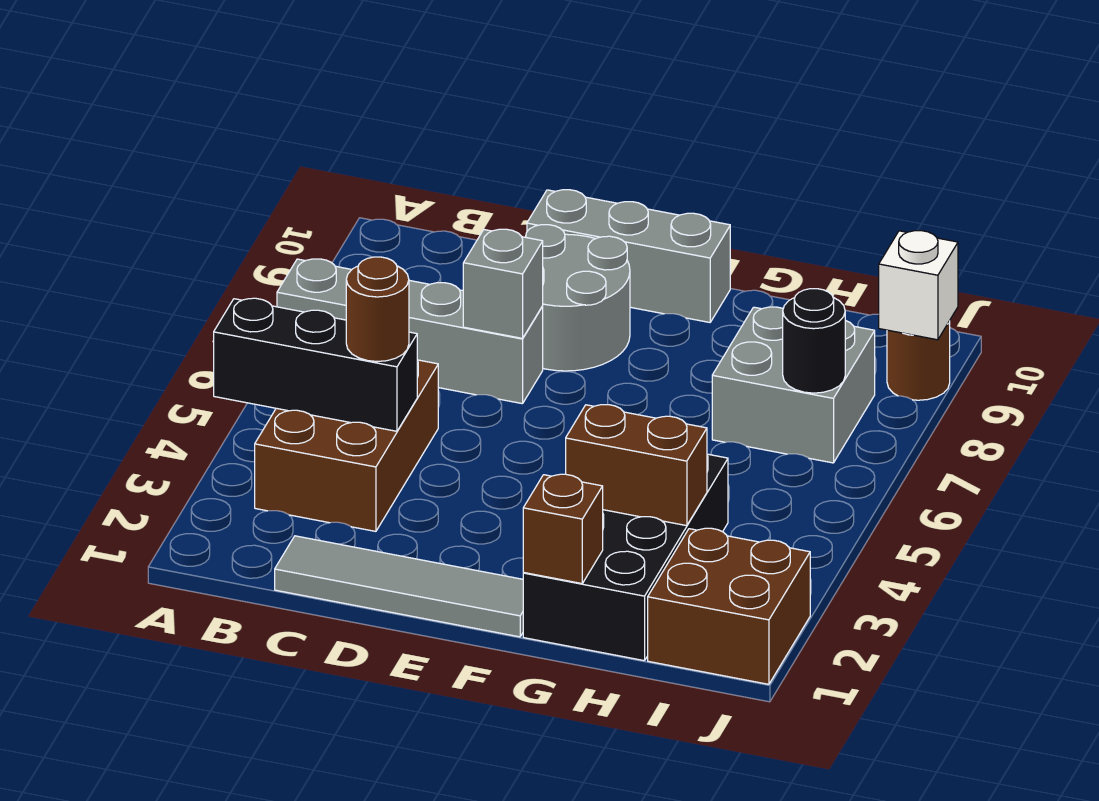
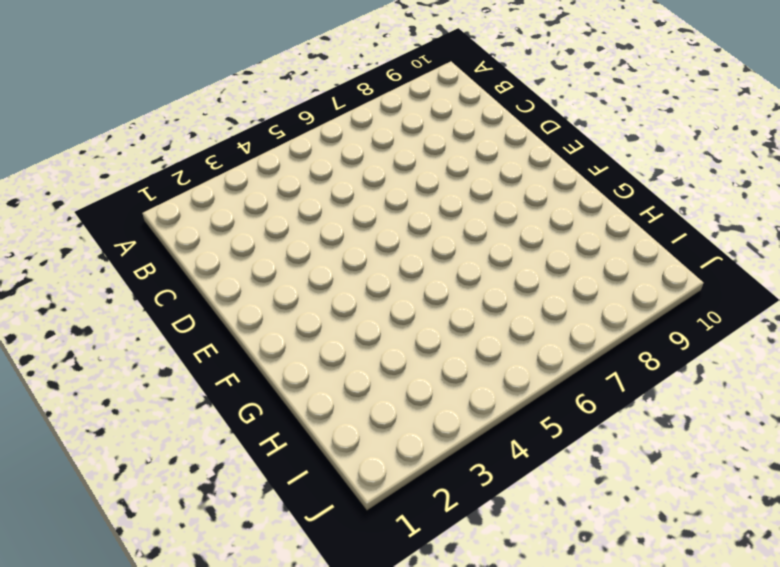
none -> grey 1x4 brick [277,259,543,404]
none -> brown 2x3 brick [255,360,438,531]
none -> grey 1x4 tile [275,536,523,637]

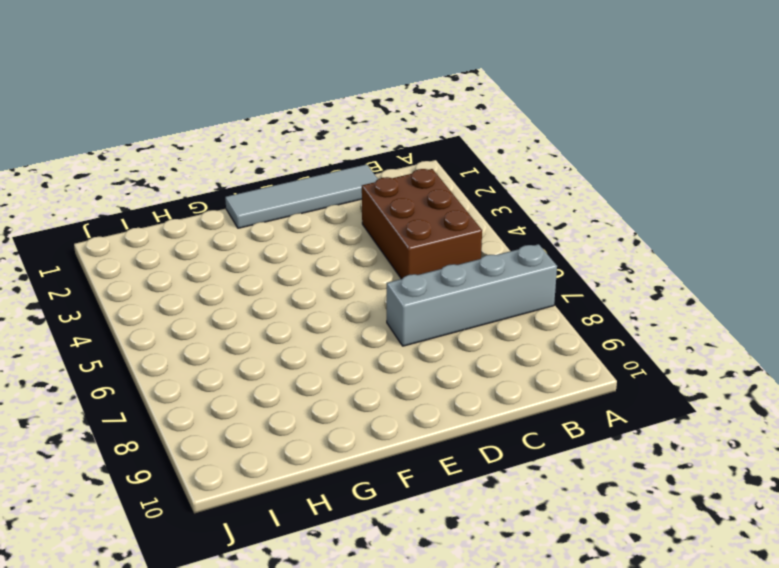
none -> grey 2x2 round brick [526,225,630,371]
none -> grey 1x3 brick [527,190,730,322]
none -> black 2x4 brick [523,454,728,661]

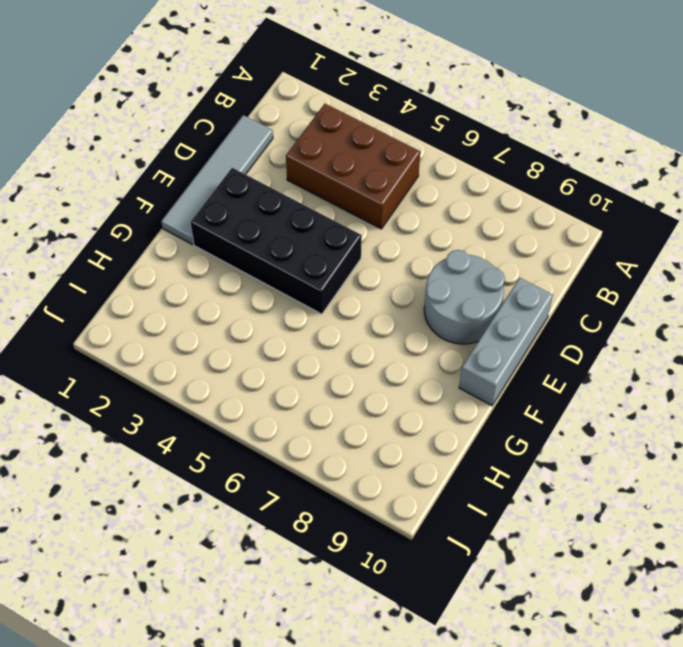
black 2x4 brick [191,168,362,314] -> black 2x4 brick moved to [523,454,728,661]
none -> grey 1x4 brick [277,259,543,404]
none -> grey 2x2 brick [712,307,875,463]
none -> brown 2x2 brick [648,528,810,684]

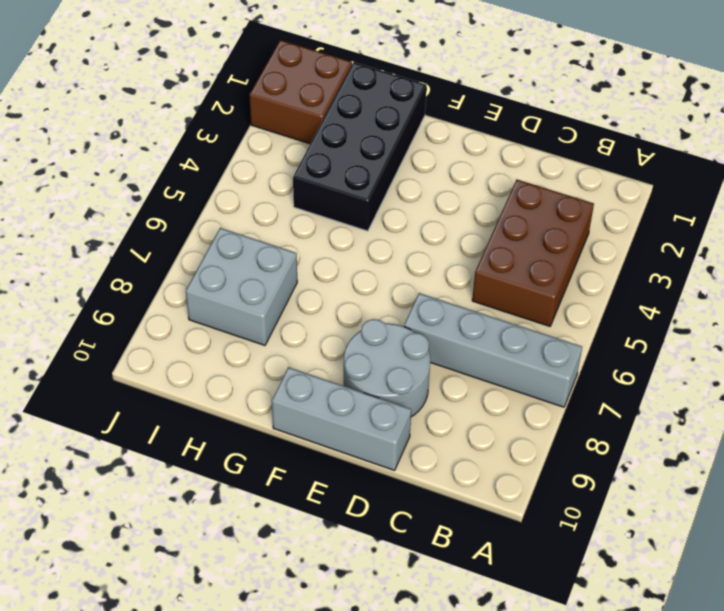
none -> grey 1x4 tile [275,536,523,637]
none -> brown 1x1 round brick [887,321,950,400]
none -> black 1x3 brick [214,298,417,431]

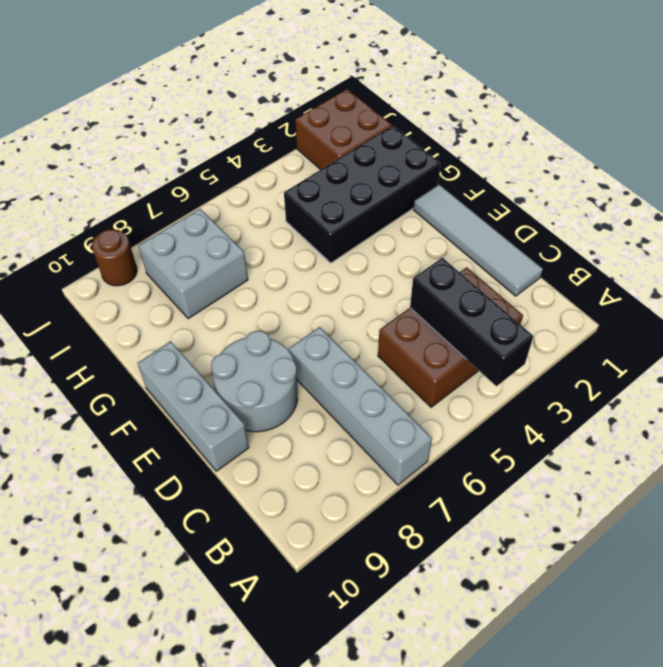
none -> grey 1x1 brick [463,229,543,338]
none -> brown 1x1 brick [523,474,603,584]
none -> brown 1x2 brick [566,405,707,526]

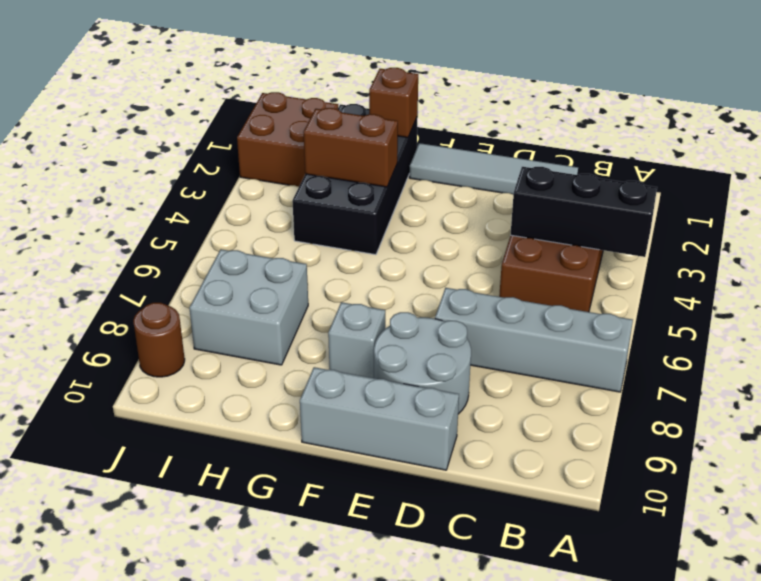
grey 1x1 brick [328,302,385,378] -> grey 1x1 brick moved to [463,229,543,338]
none -> black 1x1 round brick [783,289,845,393]
none -> white 1x1 brick [879,231,958,340]
none -> brown 1x1 round brick [346,257,409,362]

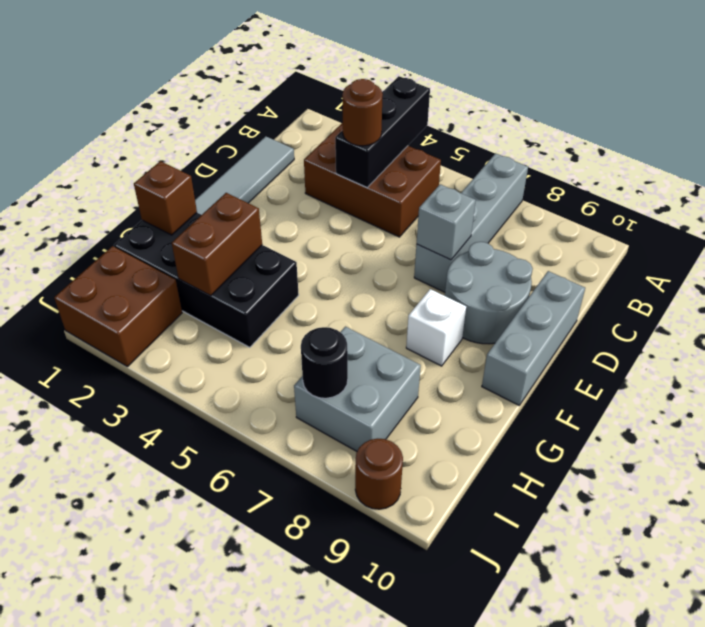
white 1x1 brick [406,289,466,366] -> white 1x1 brick moved to [879,231,958,340]

